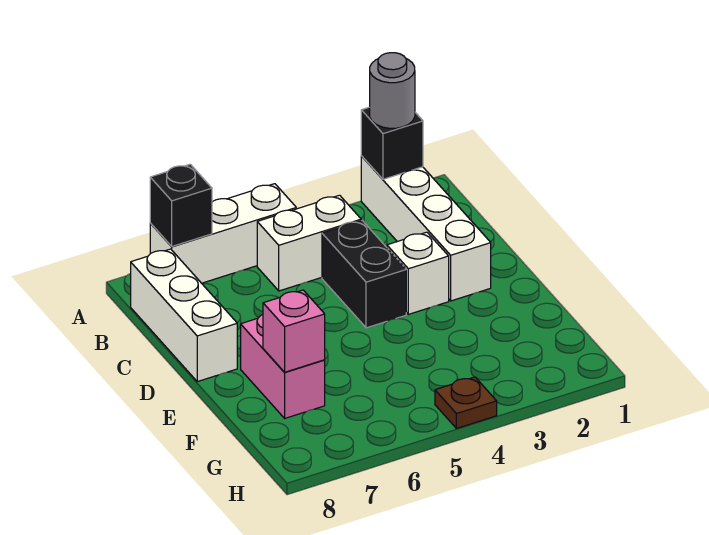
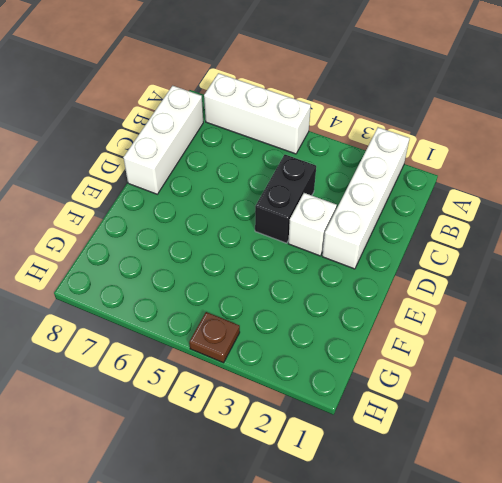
none -> white 1x2 brick [257,195,361,291]
none -> pink 1x2 brick [241,315,325,418]
none -> black 1x1 brick [361,107,423,179]

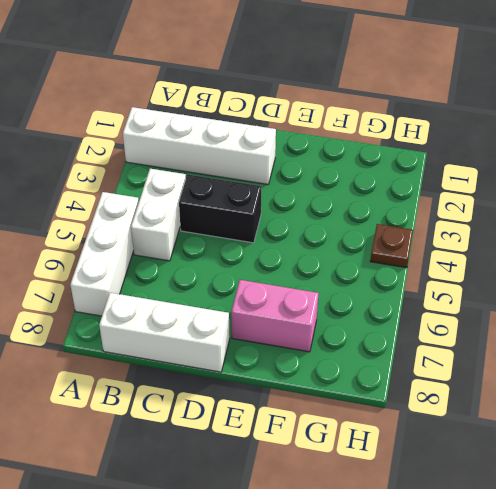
none -> white 1x1 brick [387,232,449,314]
none -> black 1x1 brick [361,107,423,179]
none -> black 1x1 brick [150,164,212,246]

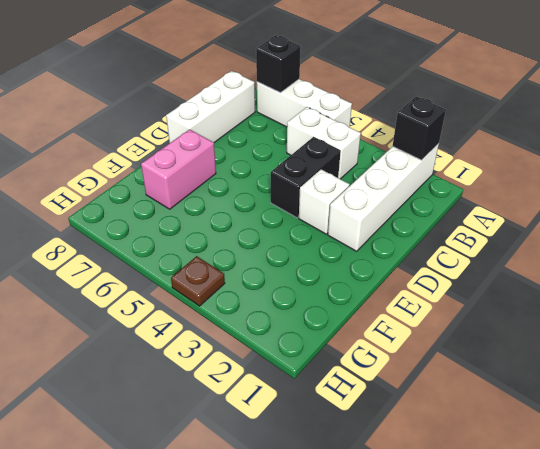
none -> pink 1x1 brick [263,290,325,372]
none -> grey 1x1 round brick [370,53,415,128]

